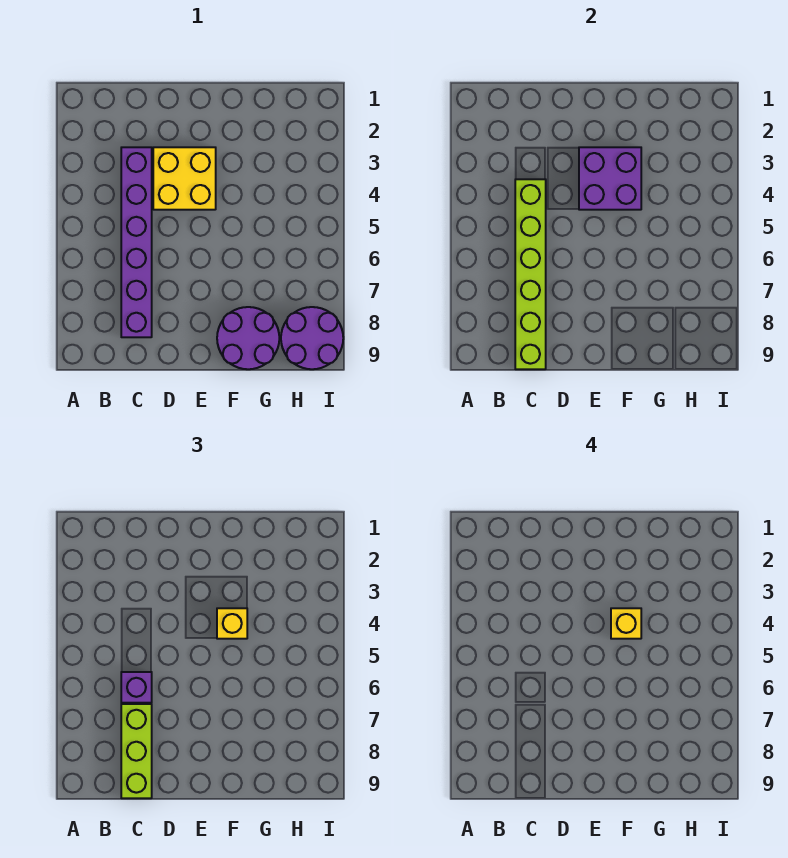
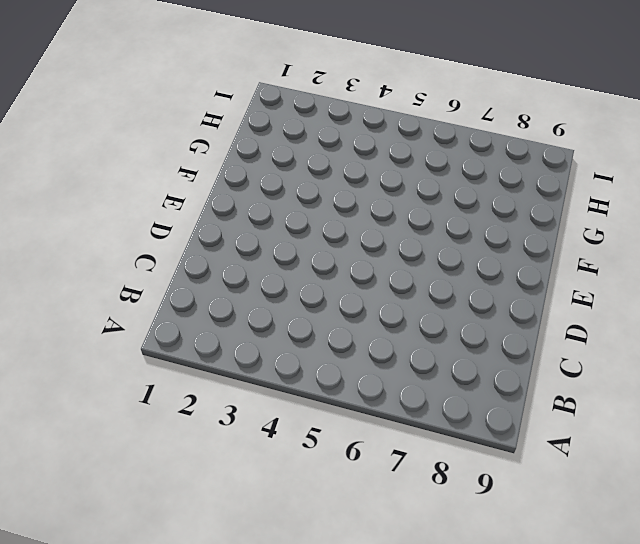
none -> purple 1x6 brick [121,147,152,337]
none -> yellow 2x2 brick [153,147,216,210]

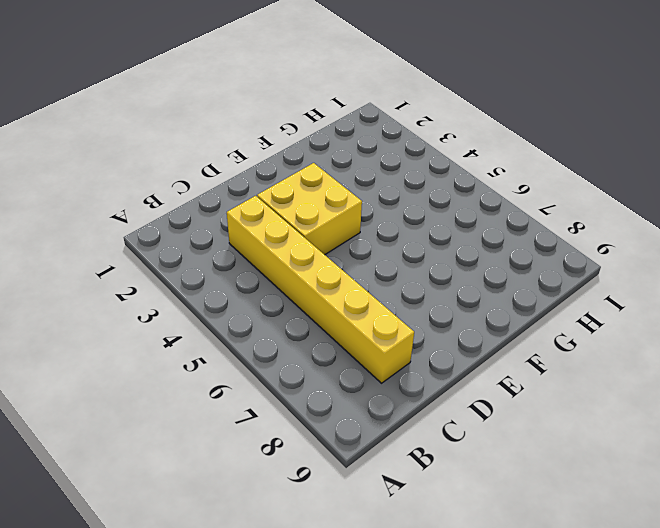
yellow 1x6 brick [227,196,414,383] -> purple 1x6 brick [121,147,152,337]
none -> purple 2x2 round brick [217,307,279,369]
none -> purple 2x2 round brick [281,307,343,369]

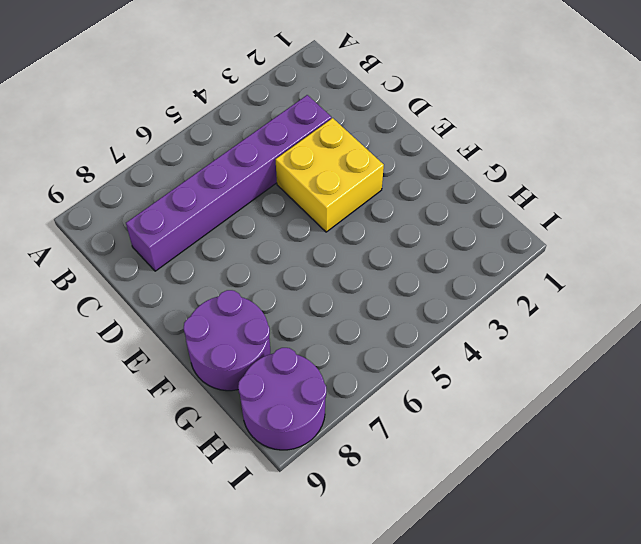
none -> lime 1x6 brick [515,179,546,369]
none -> purple 2x2 brick [579,147,641,210]

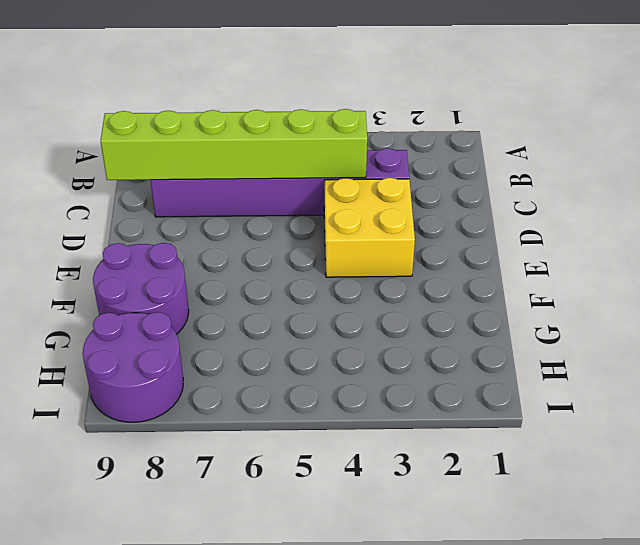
none -> purple 2x2 brick [579,147,641,210]
none -> purple 1x1 brick [121,672,152,703]

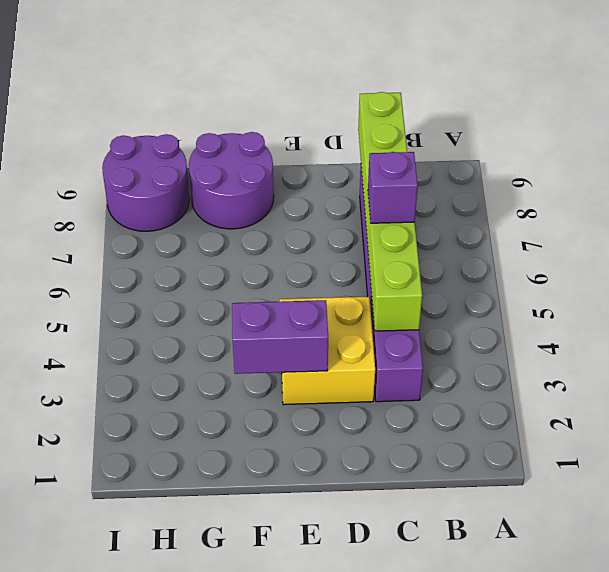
purple 1x2 brick [232,300,328,374] -> purple 2x2 brick [579,147,641,210]
none -> lime 1x3 brick [121,704,152,798]
none -> yellow 1x1 brick [217,608,247,639]

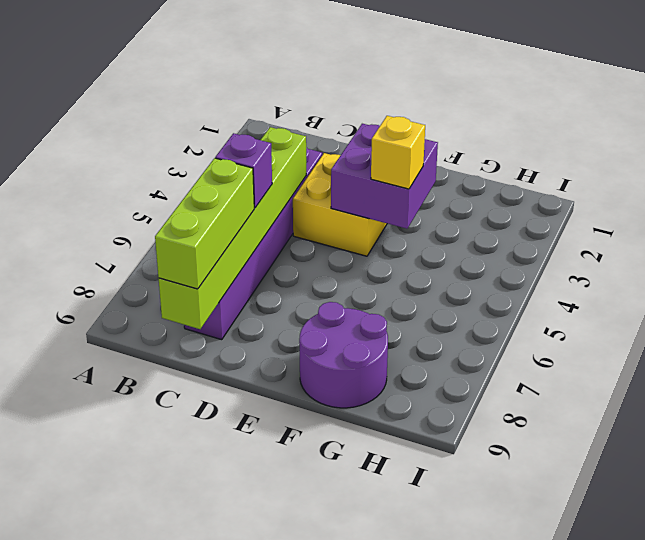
none -> purple 2x2 round brick [281,307,343,369]
none -> yellow 1x1 brick [611,608,641,639]

